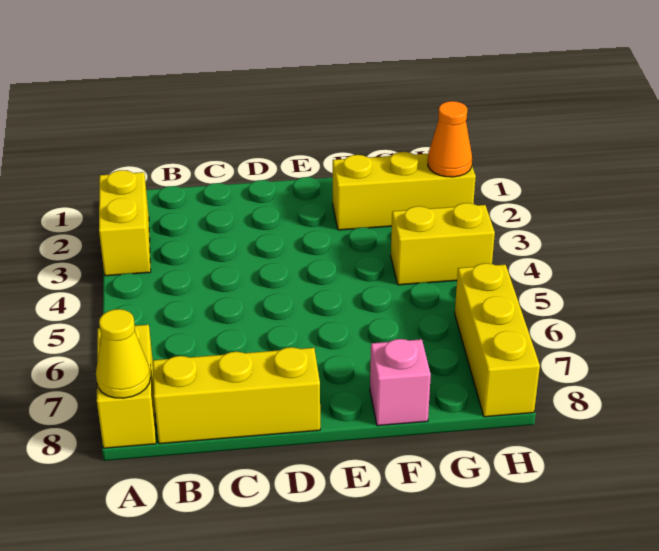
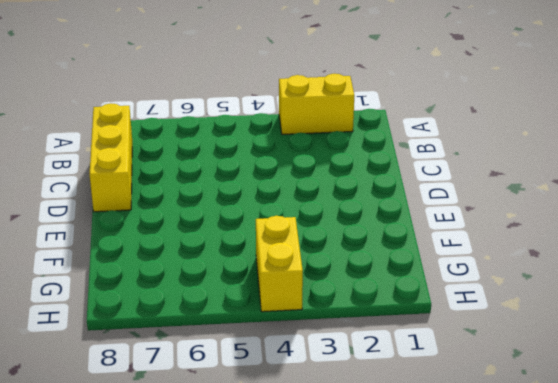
none -> yellow 1x2 brick [97,325,156,448]
none -> yellow 1x3 brick [333,152,476,230]

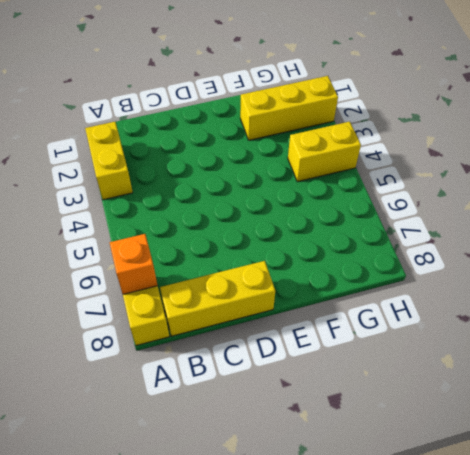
orange 1x1 brick [110,234,158,294] -> none
none -> pink 1x1 brick [370,339,431,426]
none -> yellow 1x3 brick [455,263,540,417]

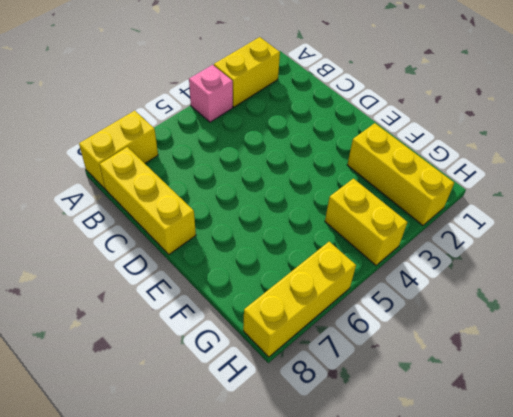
pink 1x1 brick [189,65,233,122] -> pink 1x1 brick moved to [370,339,431,426]
none -> yellow 1x1 cone [96,309,150,398]
none -> orange 1x1 cone [428,101,472,177]

